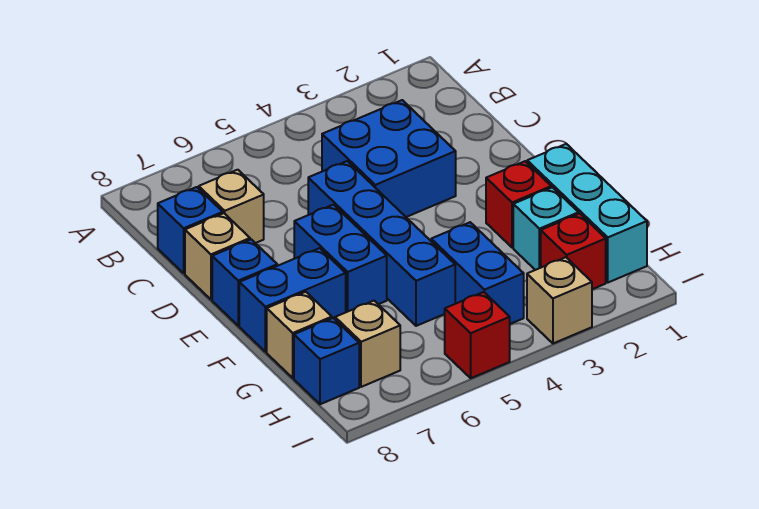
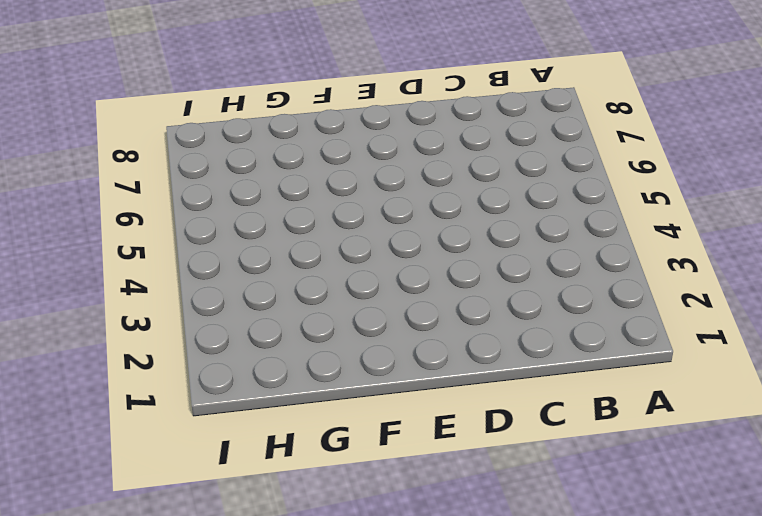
none -> blue 2x2 brick [322,100,456,217]
none -> tan 1x1 brick [199,170,264,243]
none -> blue 1x1 brick [158,187,223,273]

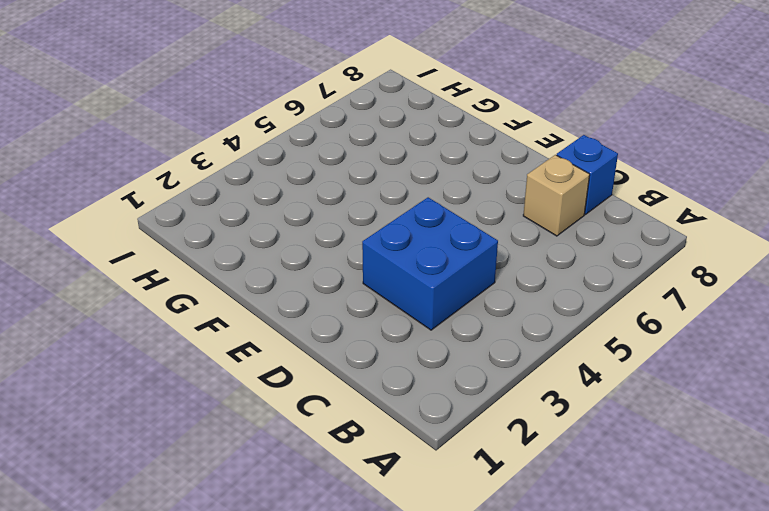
none -> blue 1x4 brick [308,161,455,326]
none -> tan 1x1 brick [185,213,250,299]
none -> blue 1x2 brick [294,205,387,312]

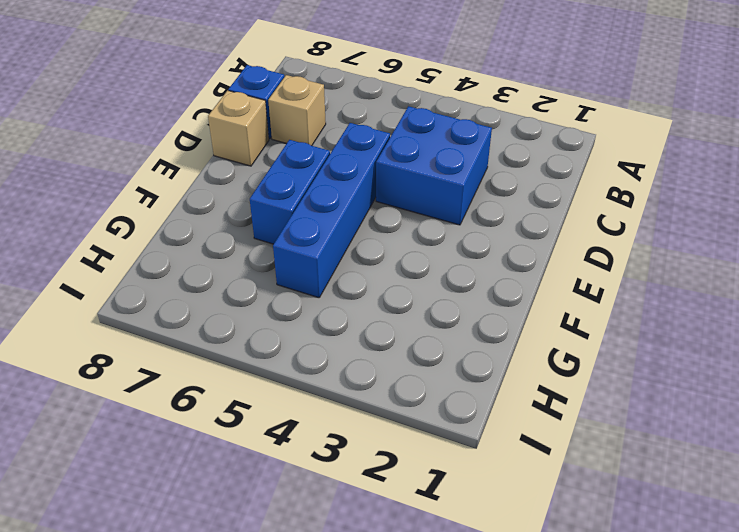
none -> blue 1x1 brick [212,239,277,326]
none -> cyan 1x3 brick [527,144,647,282]
none -> red 1x1 brick [486,161,551,248]

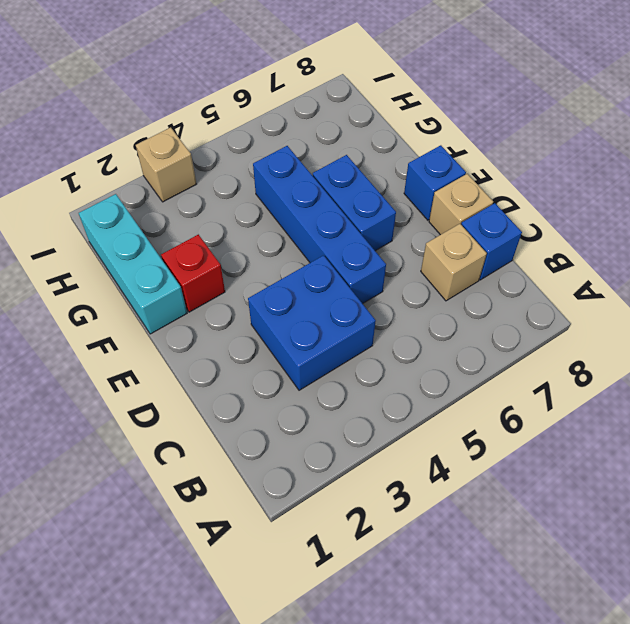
none -> blue 1x2 brick [239,248,346,352]
none -> cyan 1x1 brick [513,187,579,270]
none -> blue 1x2 brick [431,222,524,324]

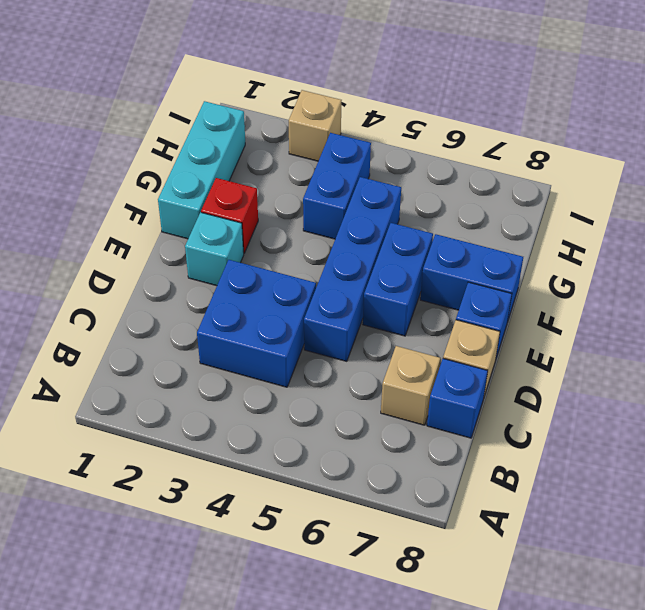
cyan 1x1 brick [185,212,244,286] -> cyan 1x1 brick moved to [513,187,579,270]
none -> tan 1x1 brick [267,292,332,378]
none -> red 1x1 brick [541,214,606,289]
none -> tan 1x1 brick [335,301,400,387]

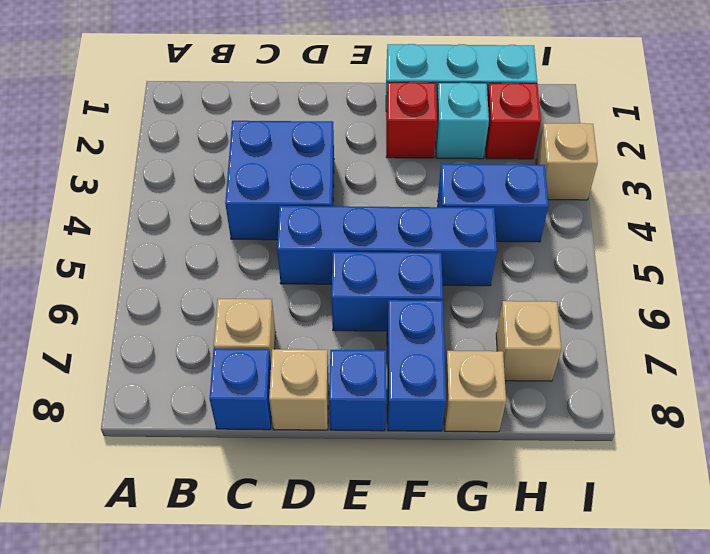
none -> blue 1x1 brick [294,318,359,404]
none -> red 1x1 brick [445,292,510,378]

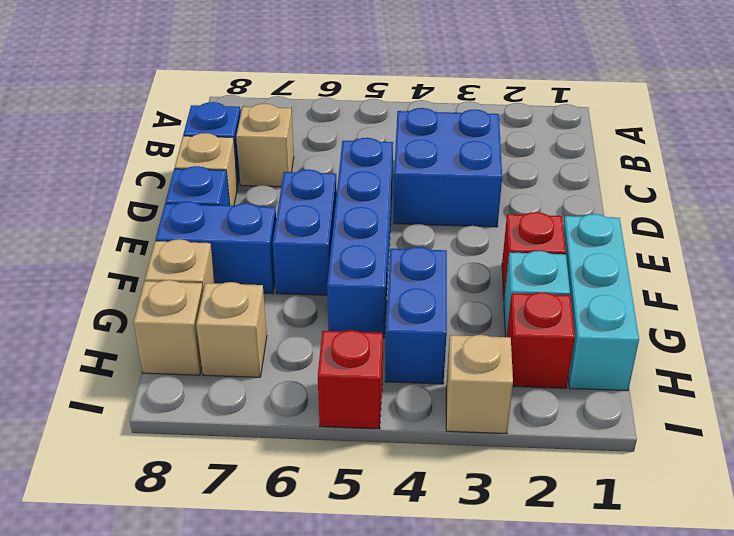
tan 1x1 brick [133,280,203,375] -> blue 1x1 brick [294,318,359,404]

